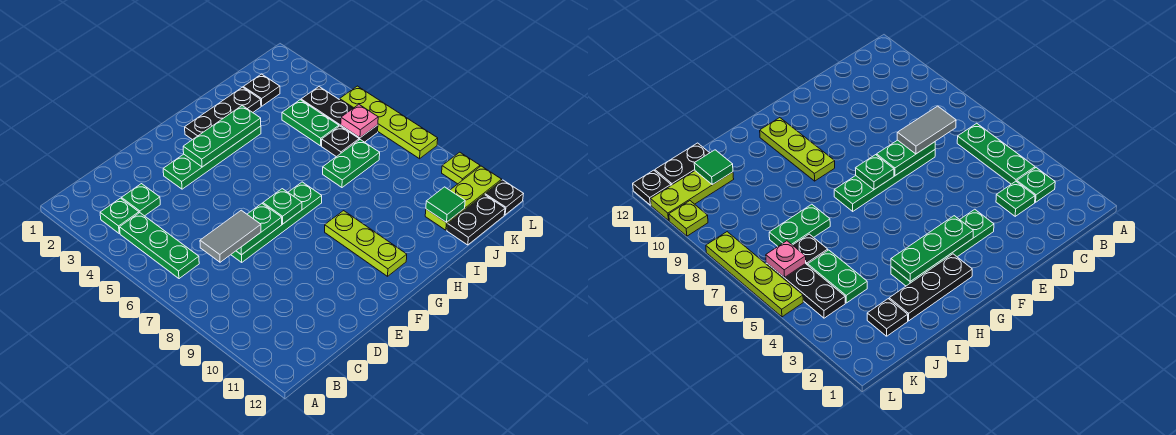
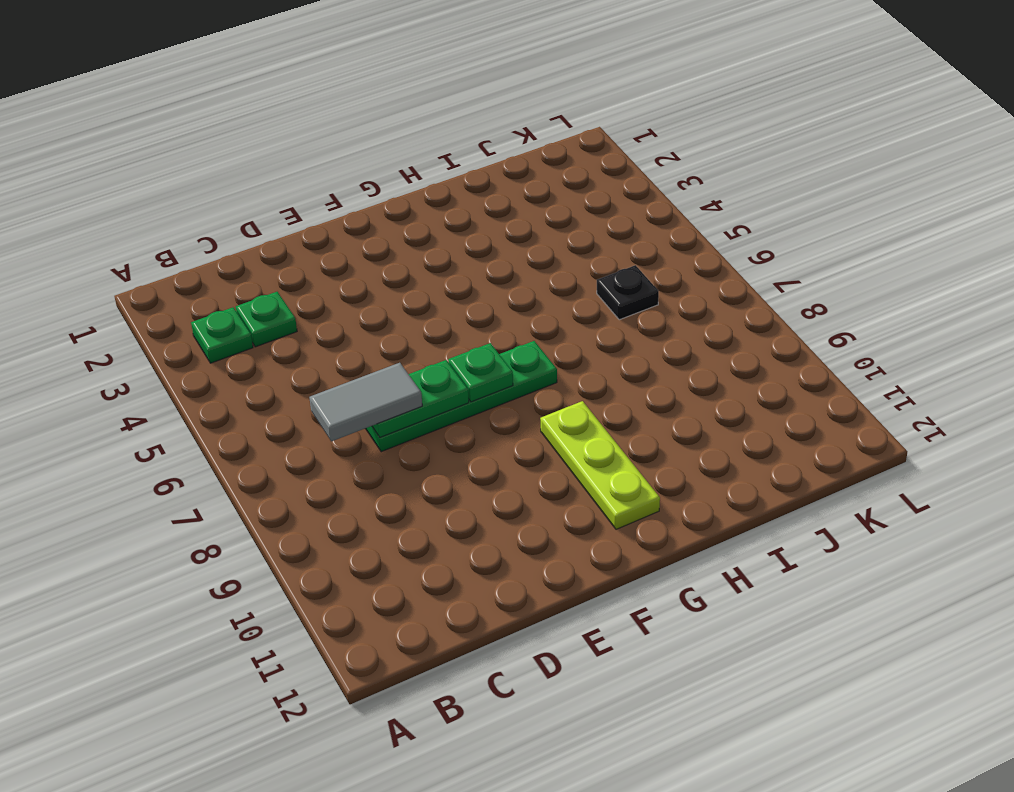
none -> green 1x3 plate [120,213,199,279]
none -> green 1x4 plate [163,126,261,189]
none -> black 1x3 plate [185,87,261,140]

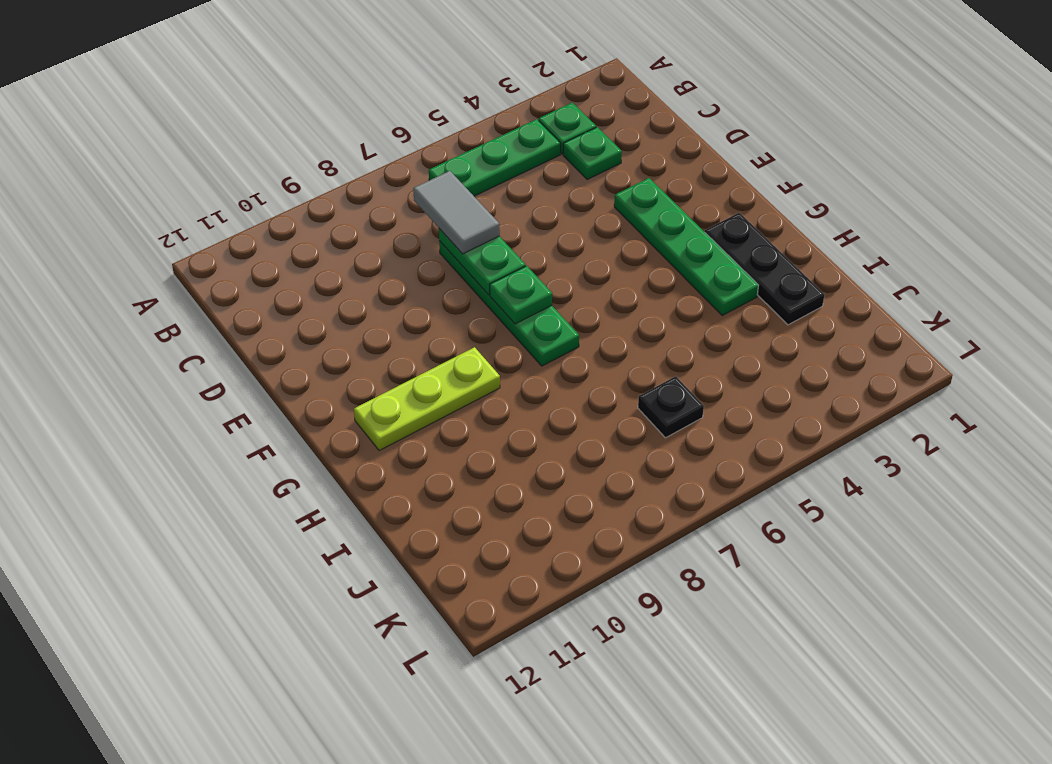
none -> green 1x2 plate [323,140,380,187]
none -> black 1x1 plate [243,74,280,106]
none -> green 1x2 plate [282,100,339,146]

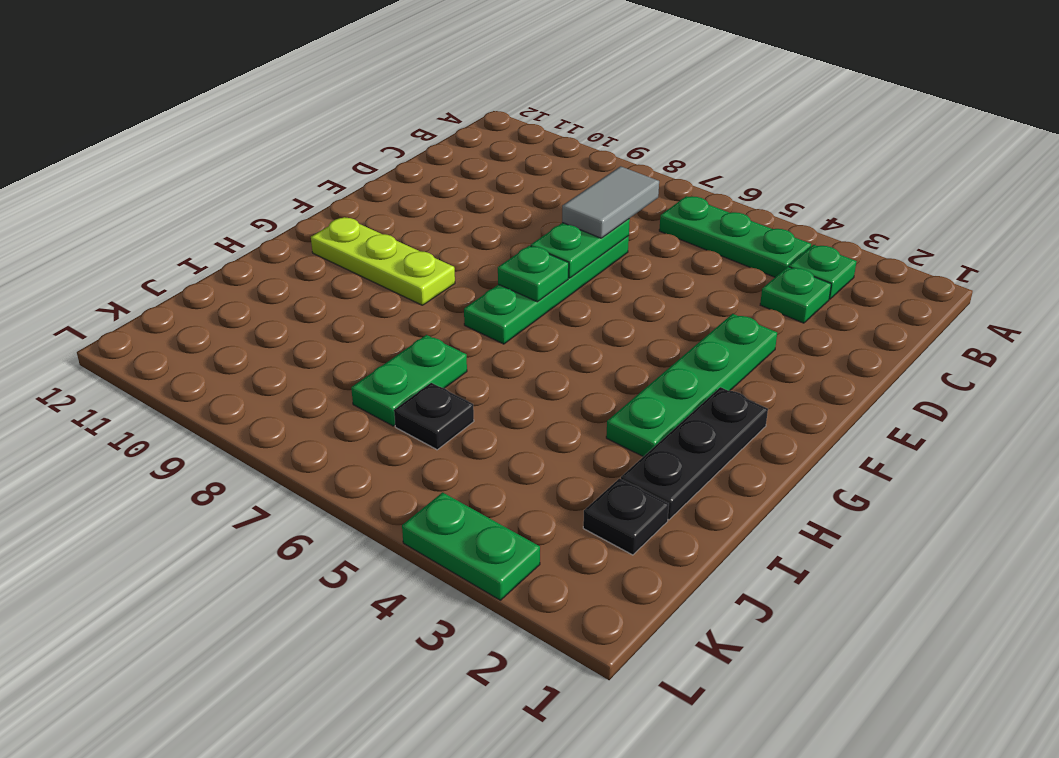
green 1x2 plate [402,492,540,600] -> green 1x2 plate moved to [282,100,339,146]
none -> lime 1x3 plate [425,166,502,230]
none -> black 1x2 plate [447,195,505,245]
none -> black 1x3 plate [301,87,378,142]

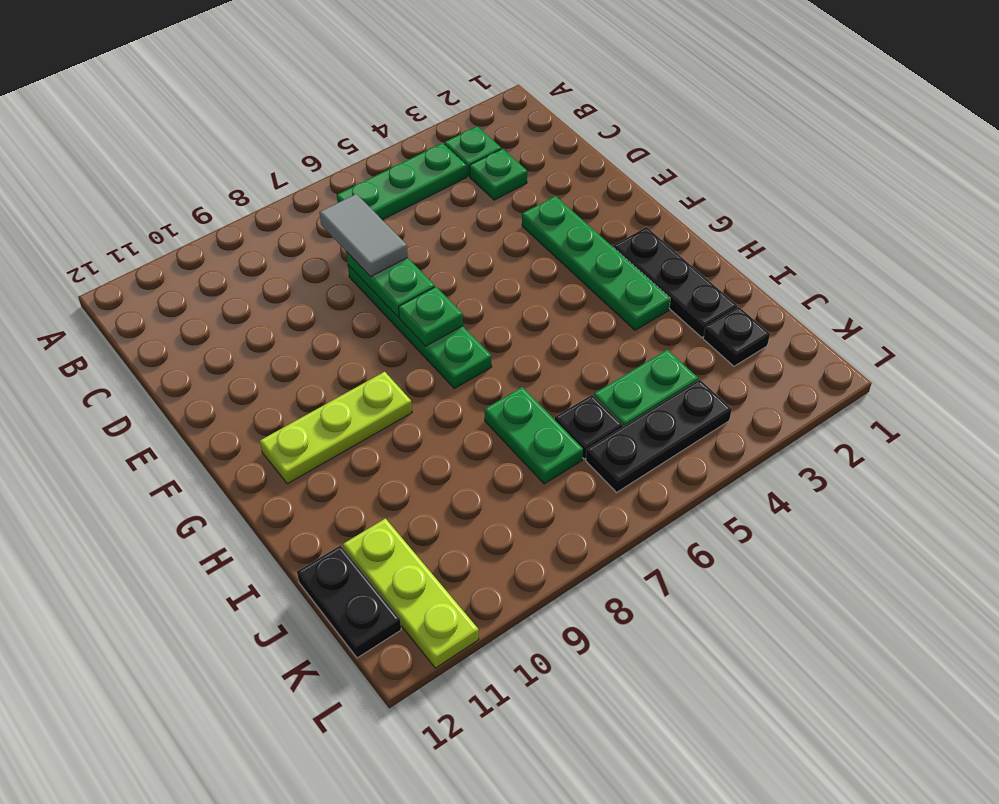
none -> lime 1x4 plate [340,86,438,159]
none -> lime 1x1 plate [442,152,480,184]
none -> black 1x1 plate [485,180,523,215]

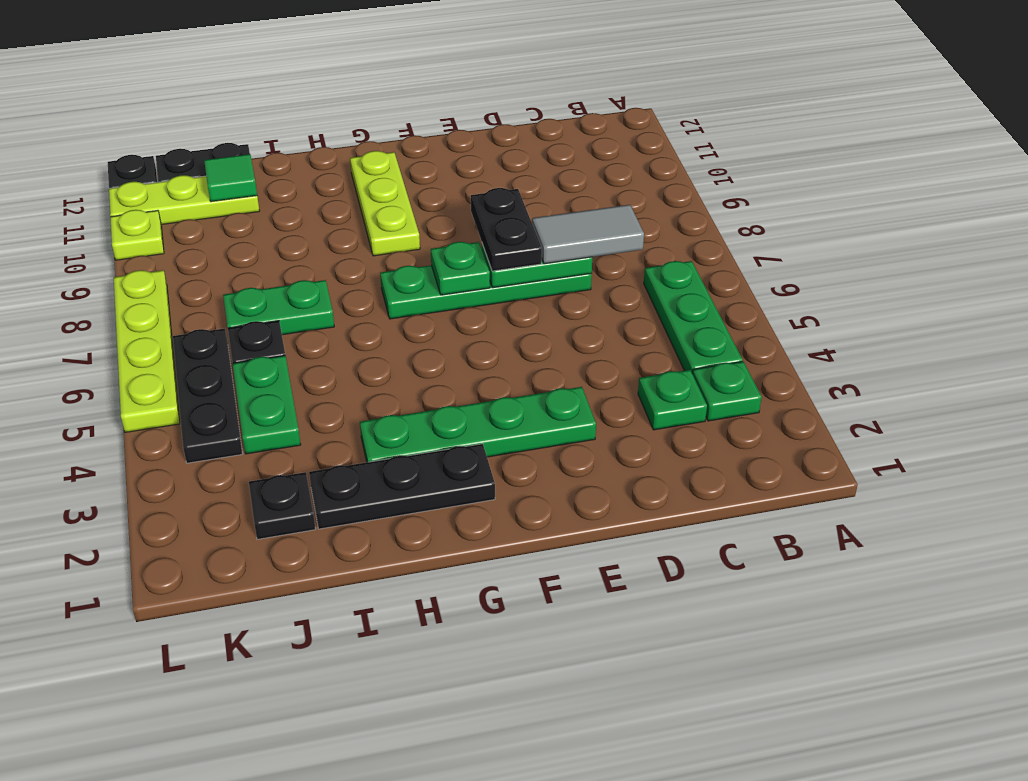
black 1x2 plate [471,188,542,271] -> none
none -> green 1x3 plate [183,106,261,167]
none -> pink 1x1 plate [341,105,378,138]

